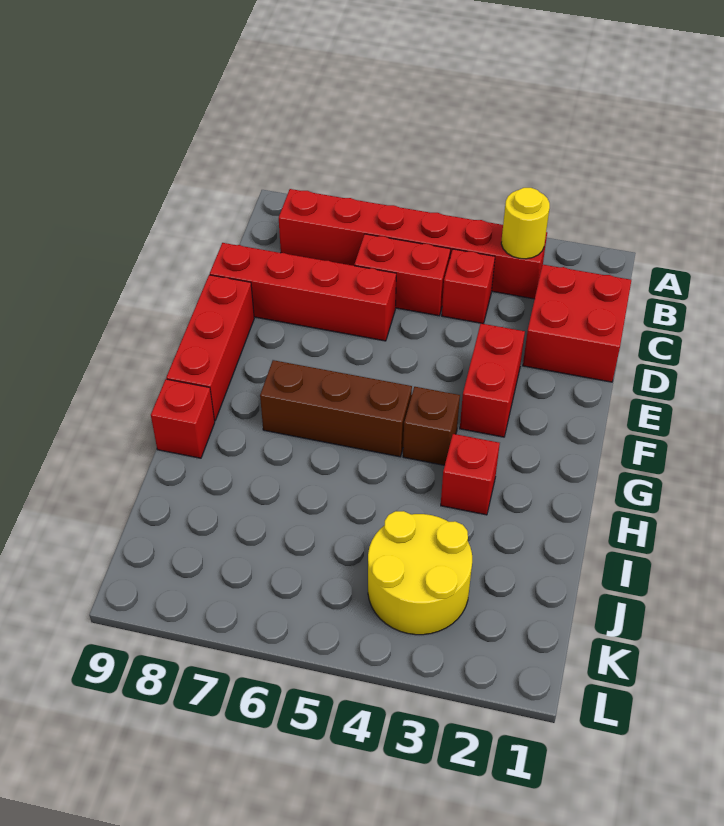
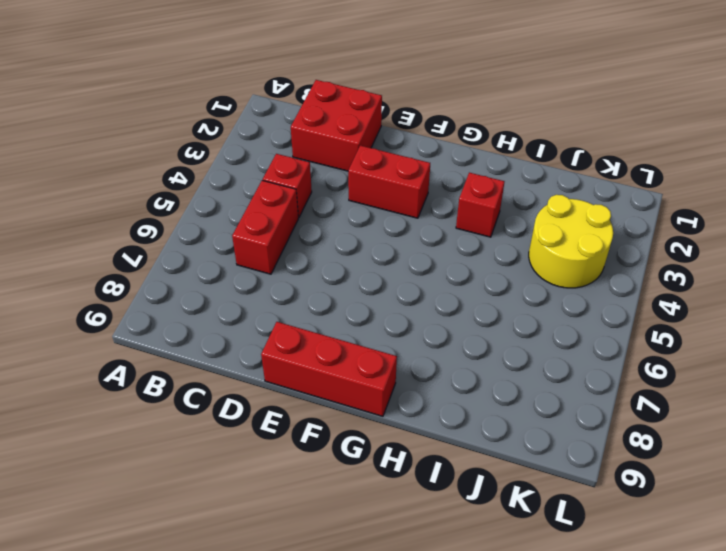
none -> red 1x6 brick [279,189,547,299]
none -> red 1x4 brick [210,243,396,341]
none -> brown 1x1 brick [403,387,460,465]

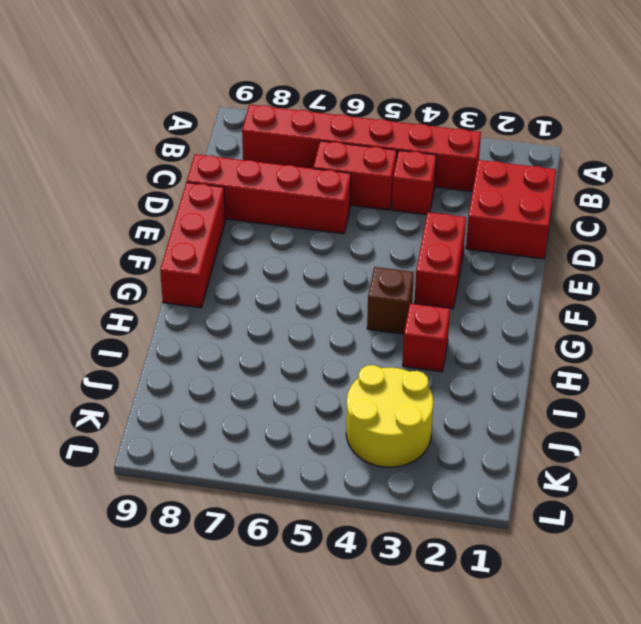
none -> brown 1x3 brick [260,360,412,457]
none -> red 1x1 brick [151,379,215,458]
none -> yellow 1x1 round brick [501,188,550,259]

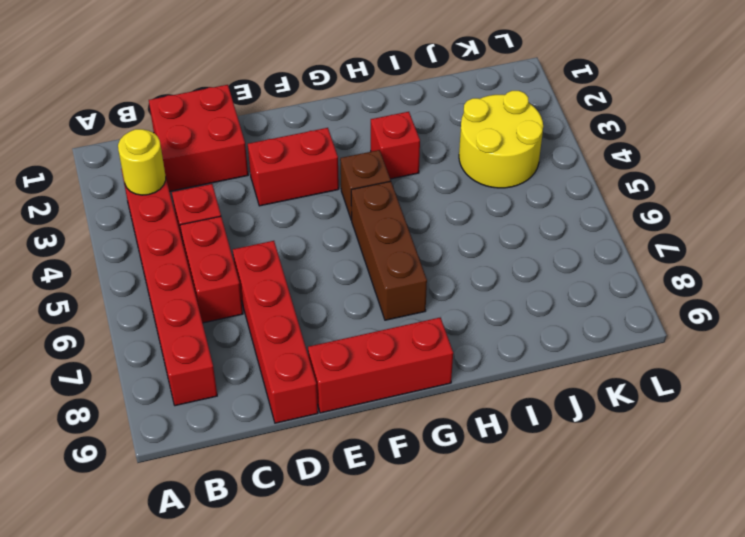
none -> red 1x1 brick [151,379,215,458]

